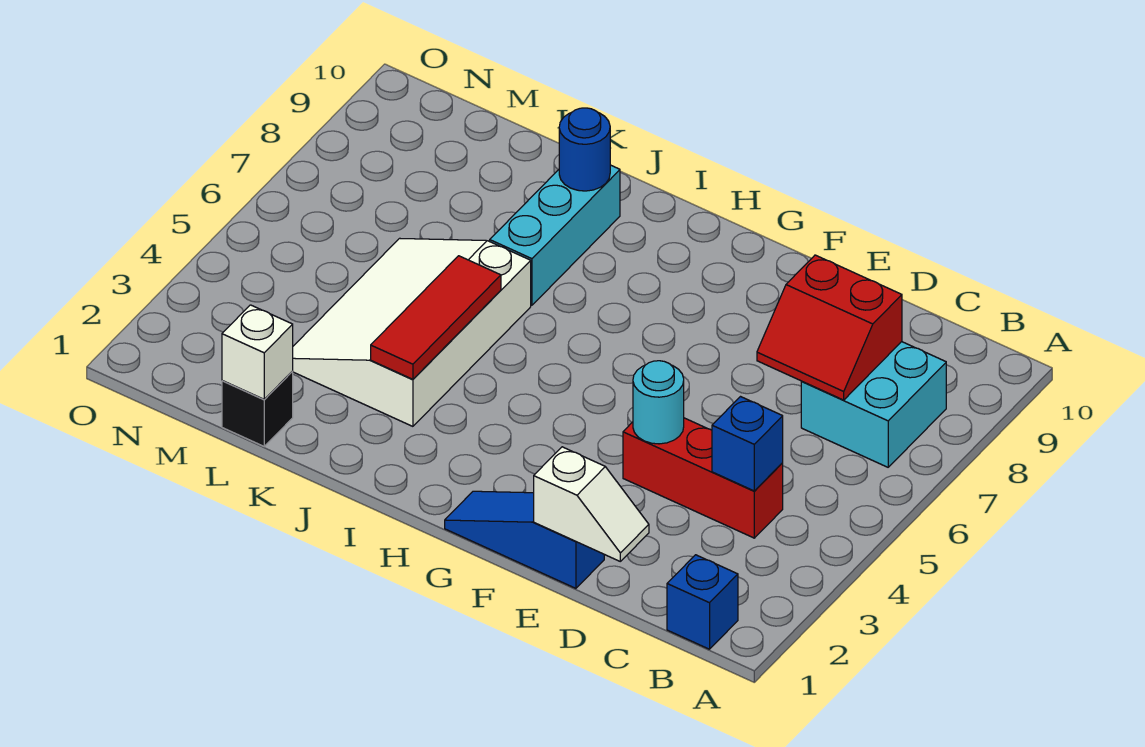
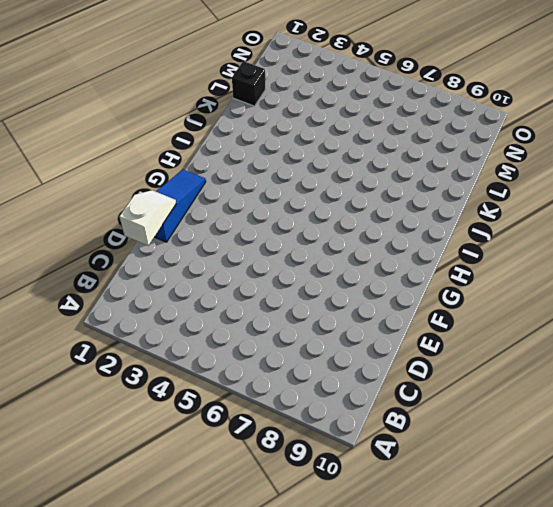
white 1x2 slope [119,190,176,246] -> white 1x2 slope turned to [534,447,649,561]
none -> blue 1x1 brick [667,555,738,649]
none -> cyan 2x2 brick [801,342,946,467]
none -> red 1x3 brick [623,418,783,538]

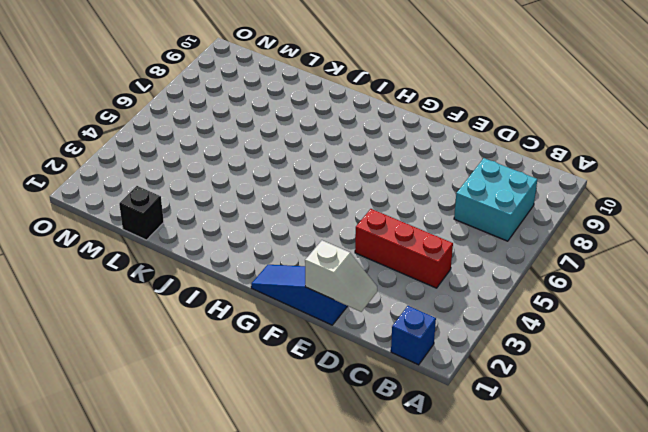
none -> white 3x4 slope [293,238,531,426]
none -> cyan 1x3 brick [490,165,620,305]
none -> blue 1x1 brick [712,397,783,491]

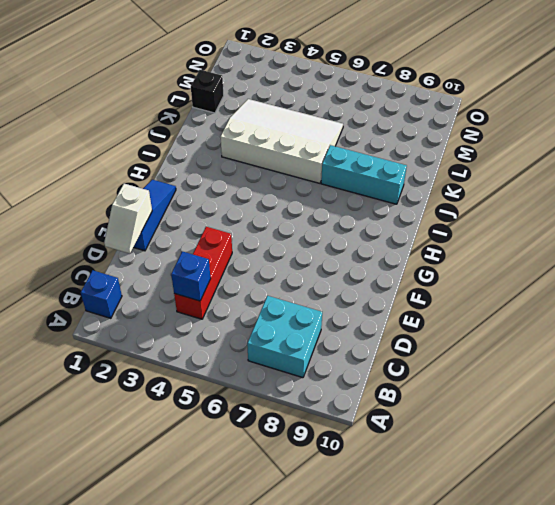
none -> red 2x2 slope [757,255,902,400]
none -> cyan 1x1 round brick [633,361,684,444]
none -> red 1x3 tile [371,256,501,380]

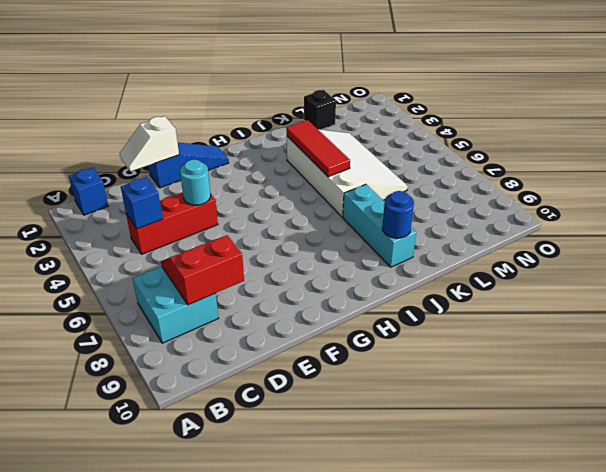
none -> white 1x1 brick [222,305,293,399]

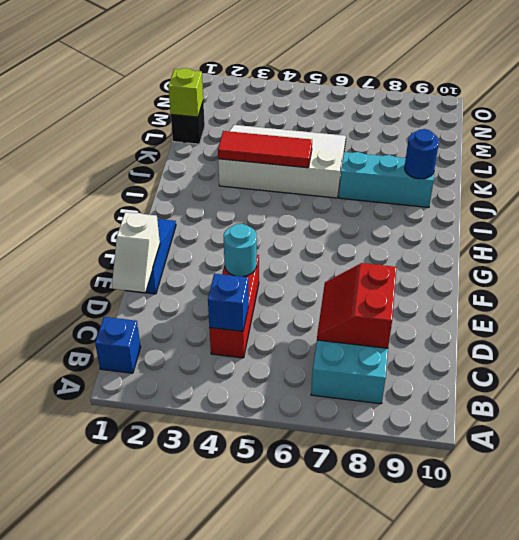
lime 1x1 brick [168,68,203,117] -> white 1x1 brick [222,305,293,399]

